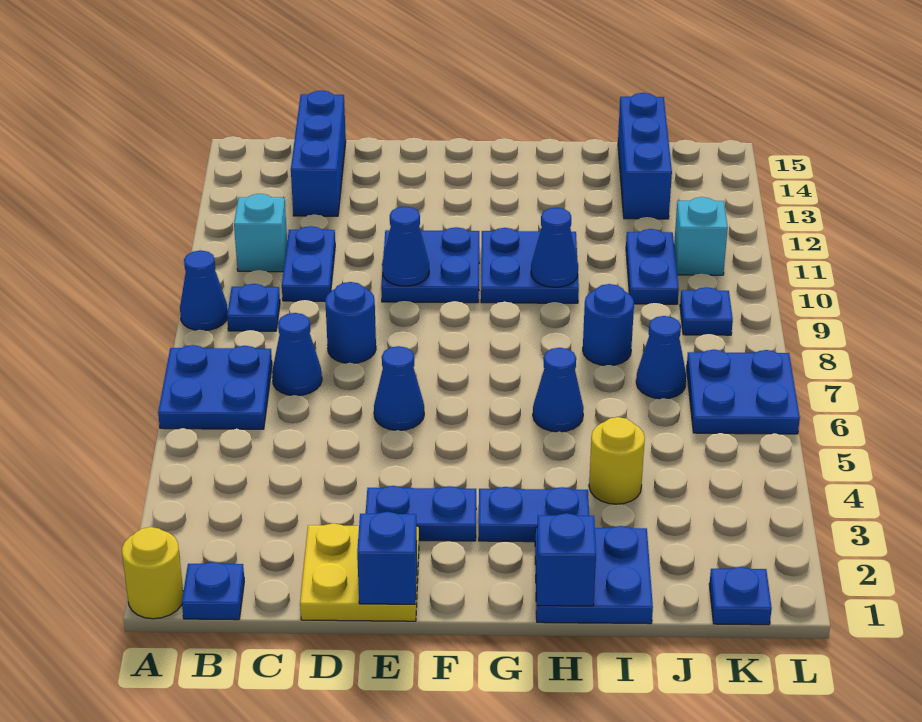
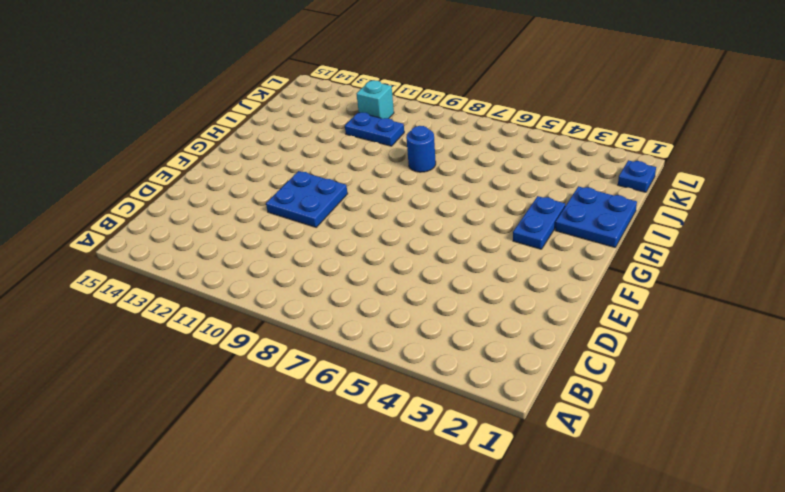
none -> yellow 1x1 round brick [122,527,183,619]
none -> blue 2x2 plate [158,345,272,429]
none -> blue 1x1 cone [180,251,228,331]
none -> blue 1x1 plate [182,562,244,620]

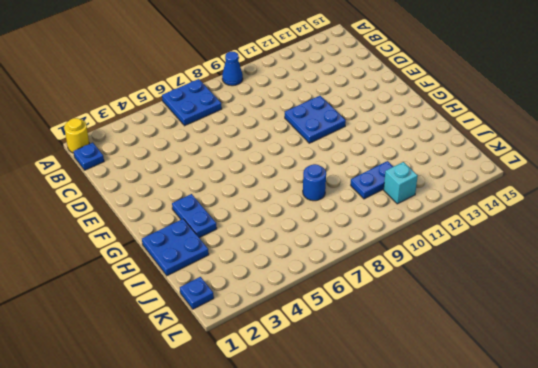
none -> blue 1x1 plate [227,284,280,331]
none -> cyan 1x1 brick [234,194,287,272]
none -> blue 1x1 cone [272,313,322,396]
none -> blue 1x2 plate [282,226,335,301]

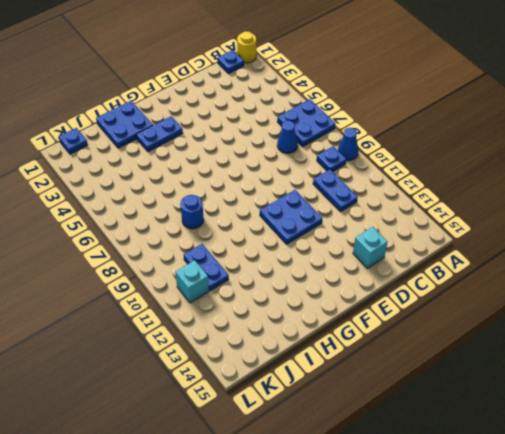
cyan 1x1 brick [353,227,388,268] -> cyan 1x1 brick moved to [234,194,287,272]
none -> blue 1x3 brick [291,91,346,216]
none -> yellow 2x2 plate [300,523,419,621]
none -> blue 1x1 round brick [325,282,376,363]
none -> blue 1x2 plate [366,486,476,541]

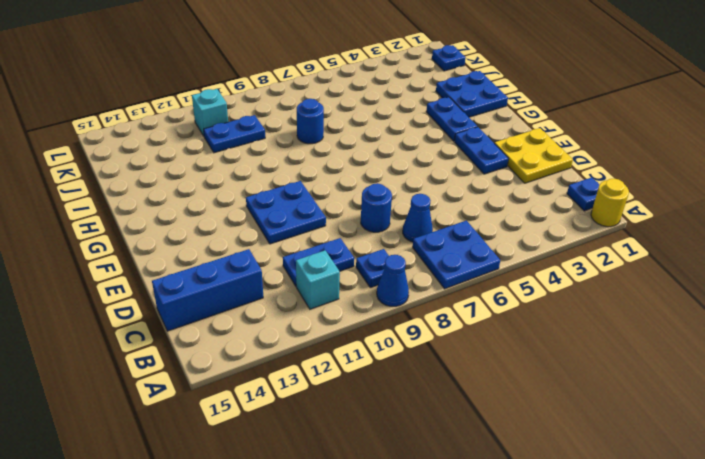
none -> blue 1x1 cone [374,346,424,430]
none -> blue 2x2 plate [481,228,579,303]
none -> blue 1x1 cone [533,348,584,432]
none -> yellow 1x1 round brick [589,417,645,504]

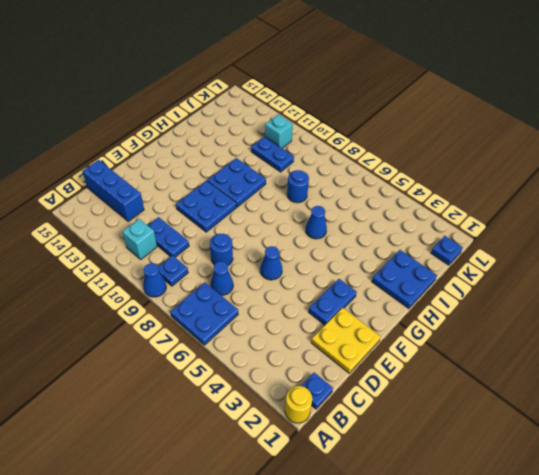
none -> blue 1x2 plate [479,487,589,542]
none -> yellow 1x1 round brick [589,417,645,504]
none -> blue 1x1 cone [636,316,686,399]
none -> blue 1x3 brick [618,93,672,219]

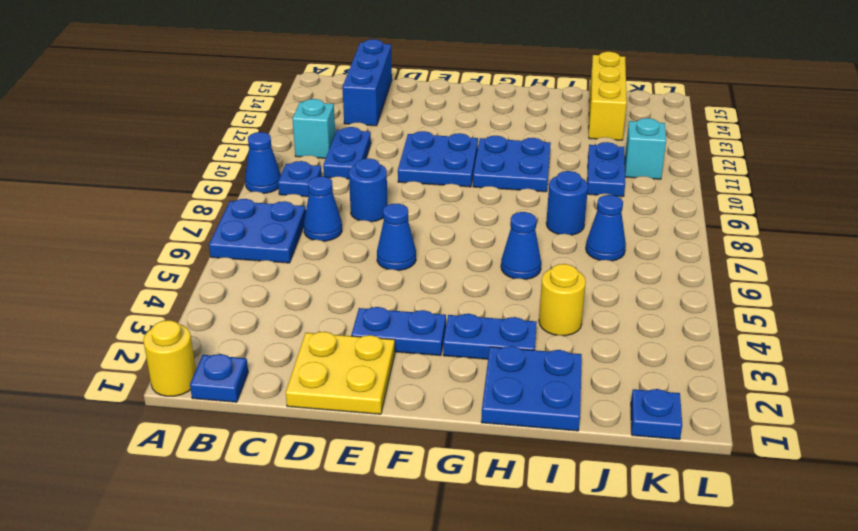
yellow 1x3 brick [589,52,627,140] -> blue 1x3 brick [618,93,672,219]
none -> blue 2x2 plate [687,350,800,434]
none -> blue 1x1 plate [680,287,733,335]
none -> blue 1x1 brick [357,512,417,604]
none -> blue 1x1 cone [382,206,429,286]

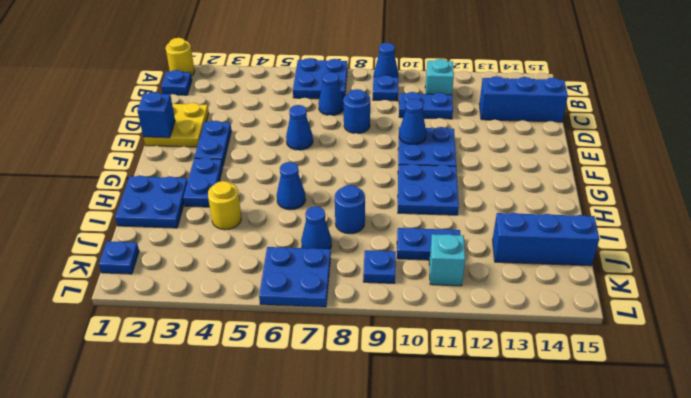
none -> blue 1x1 brick [536,513,596,606]
none -> blue 1x1 cone [531,208,578,287]

